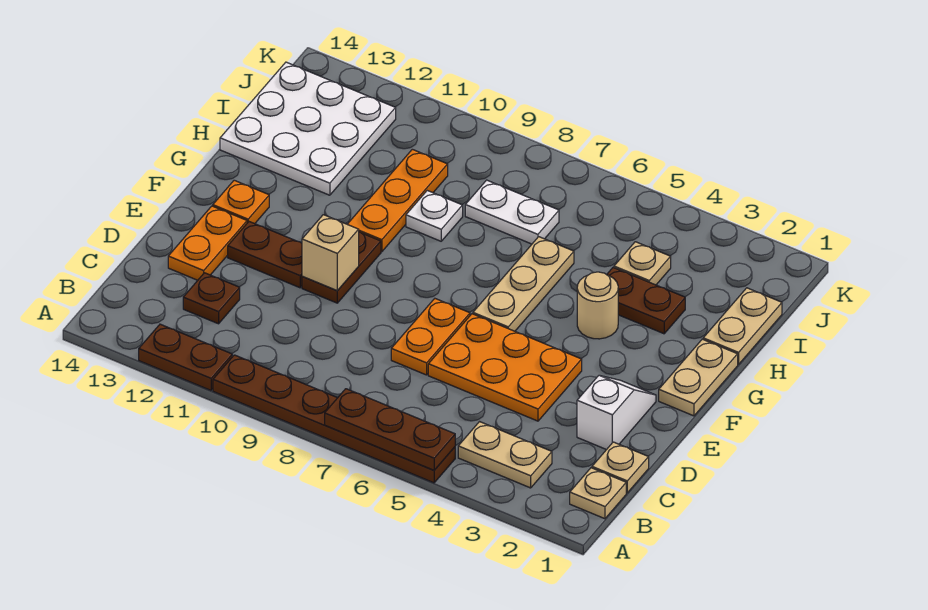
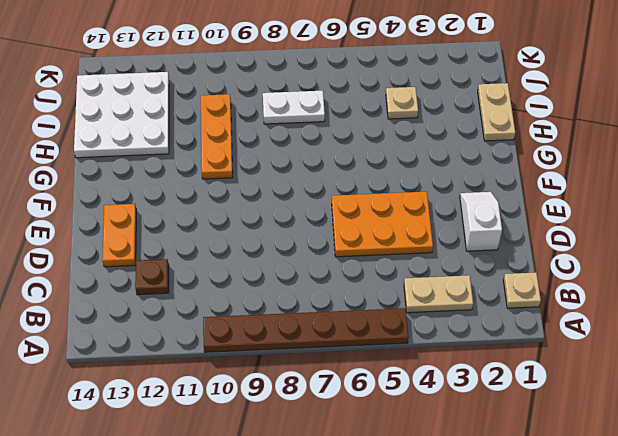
none -> brown 1x2 plate [139,324,232,390]
none -> tan 1x1 plate [592,442,649,493]
none -> orange 1x2 plate [391,299,470,375]

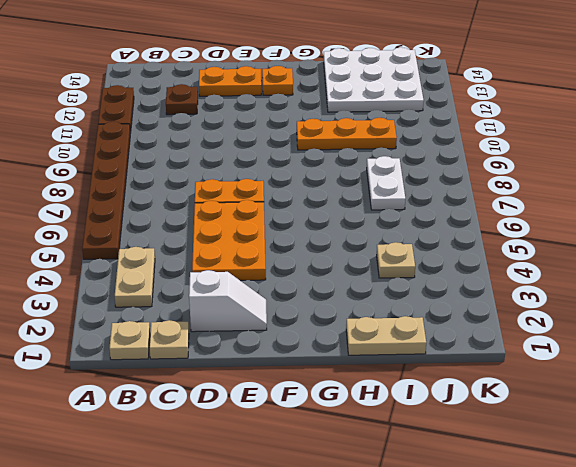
none -> brown 1x2 plate [302,232,381,303]
none -> brown 1x2 plate [228,222,302,288]
none -> tan 1x2 plate [659,339,738,416]

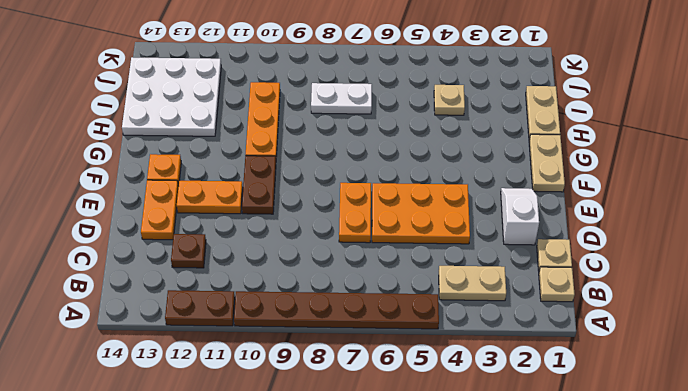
orange 1x2 plate [177,181,243,214] -> brown 1x2 plate [228,222,302,288]
none -> tan 1x3 plate [473,237,574,331]
none -> tan 1x1 round brick [577,272,618,339]
none -> brown 1x2 plate [607,268,685,334]

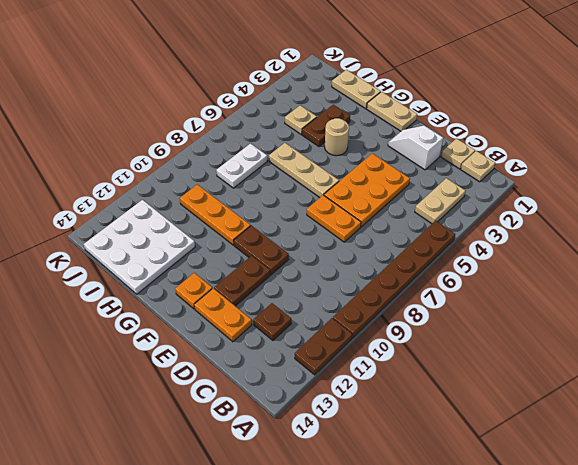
none -> white 1x1 plate [406,191,463,241]
none -> brown 1x3 plate [325,389,455,470]
none -> tan 1x1 brick [302,215,359,291]

